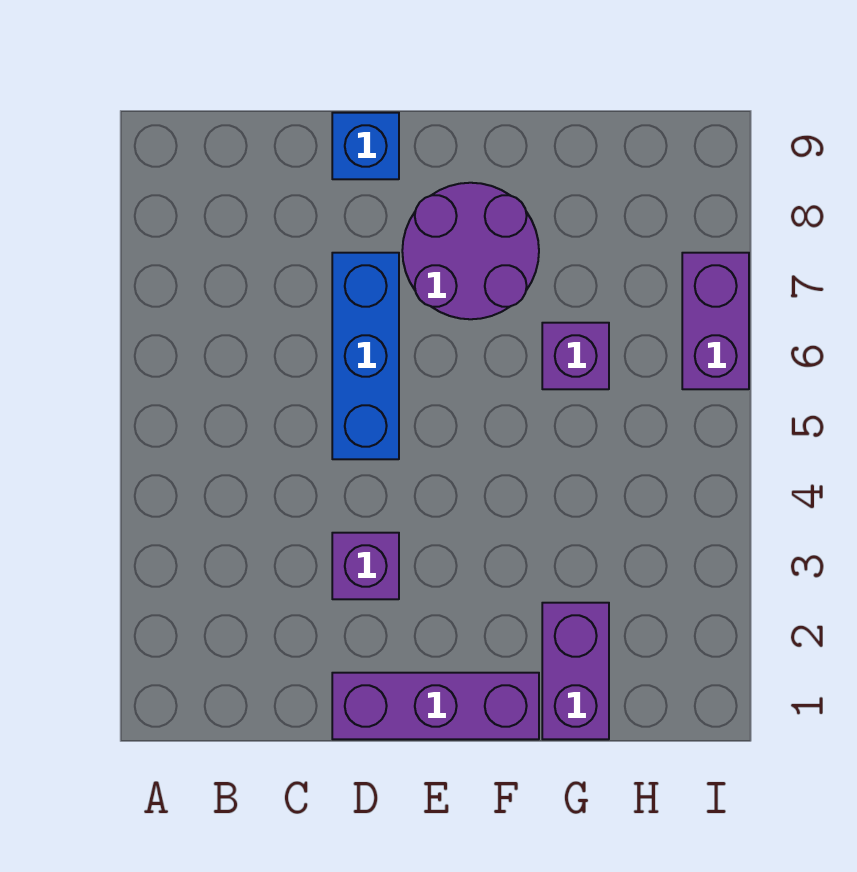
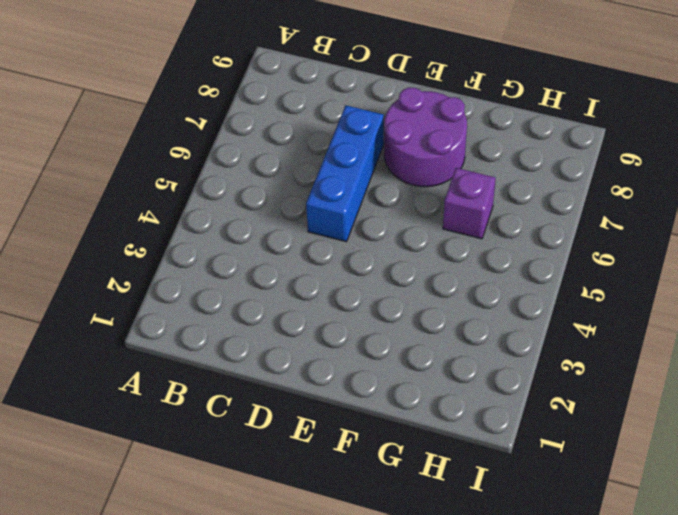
none -> purple 1x3 brick [332,673,539,739]
none -> purple 1x1 brick [332,533,399,599]

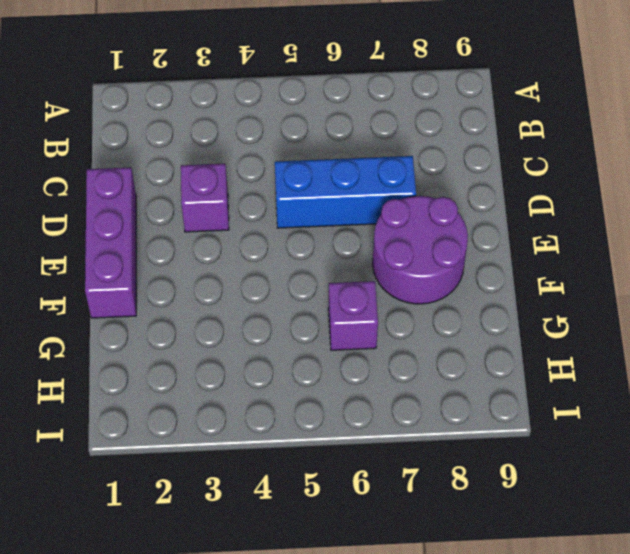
none -> blue 1x1 brick [332,113,399,179]
none -> purple 1x2 brick [542,603,609,739]

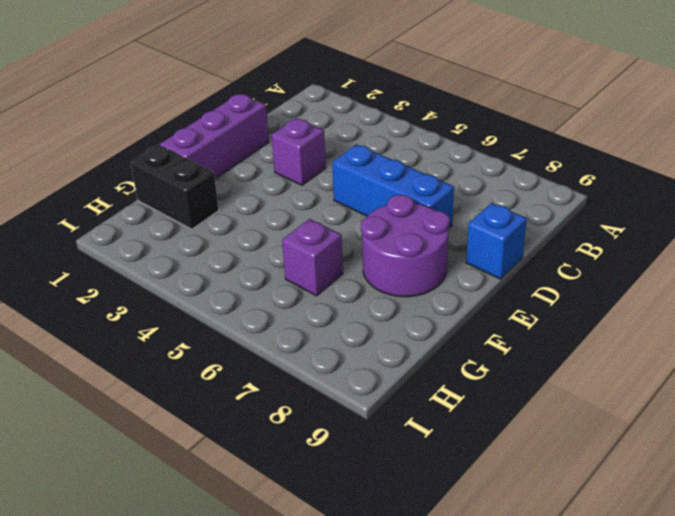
black 1x2 brick [131,145,219,229] -> purple 1x2 brick [542,603,609,739]
none -> purple 1x2 brick [682,253,749,389]

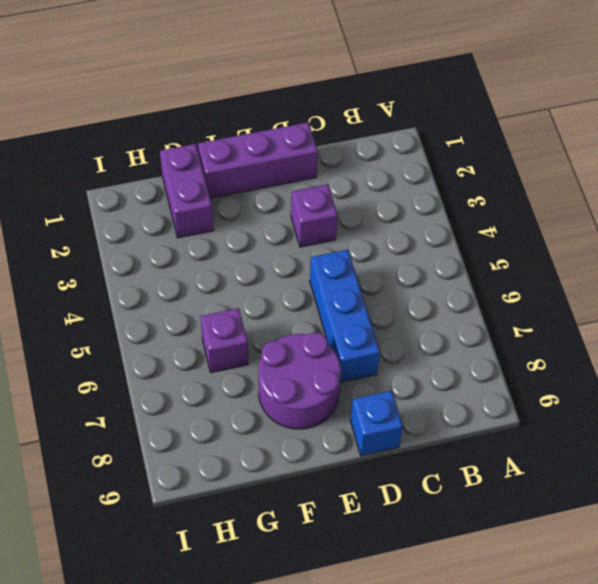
none -> purple 1x2 brick [682,253,749,389]

